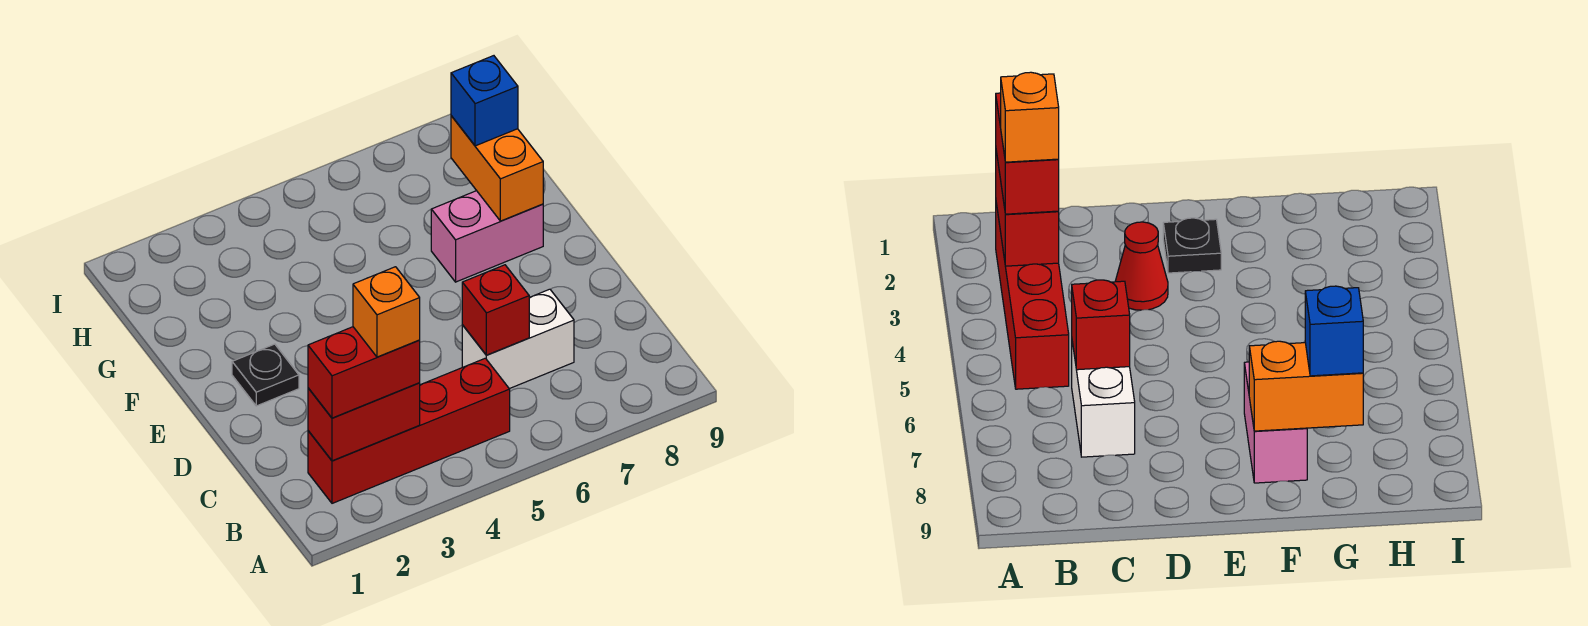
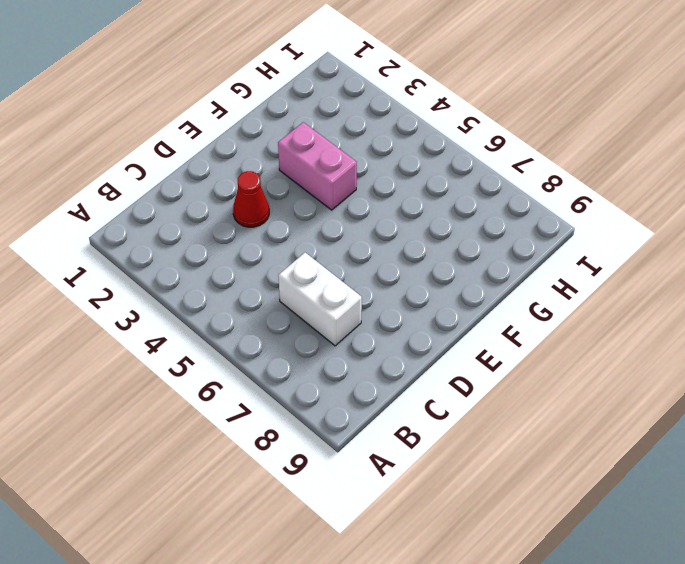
pink 1x2 brick [278,122,357,210] -> pink 1x2 brick moved to [431,191,543,282]
none -> red 1x4 brick [308,358,510,503]
none -> black 1x1 plate [232,344,299,406]

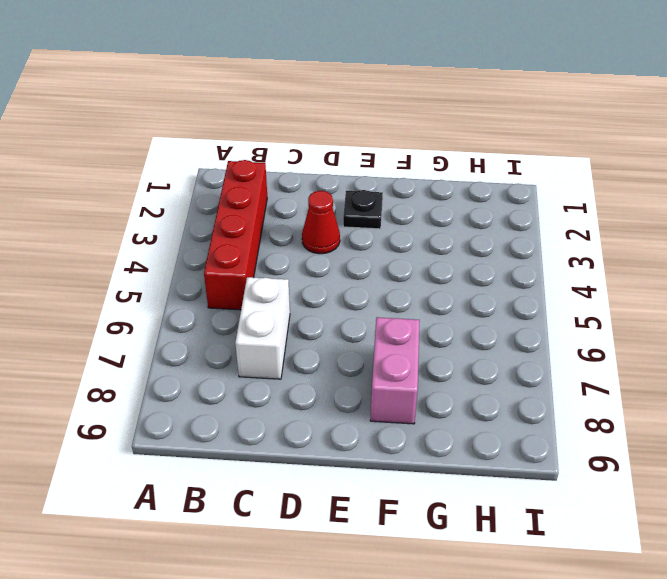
none -> red 1x2 brick [308,383,420,461]
none -> red 1x1 brick [462,265,529,355]

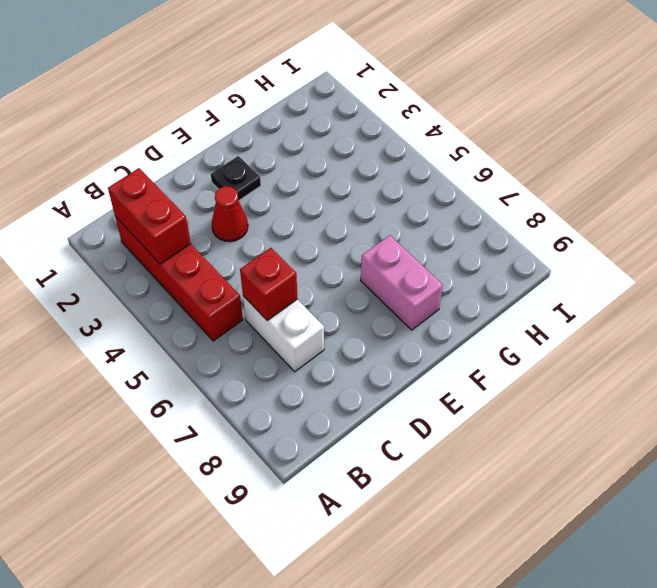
none -> orange 1x2 brick [451,116,543,221]
none -> red 1x2 brick [308,327,420,418]

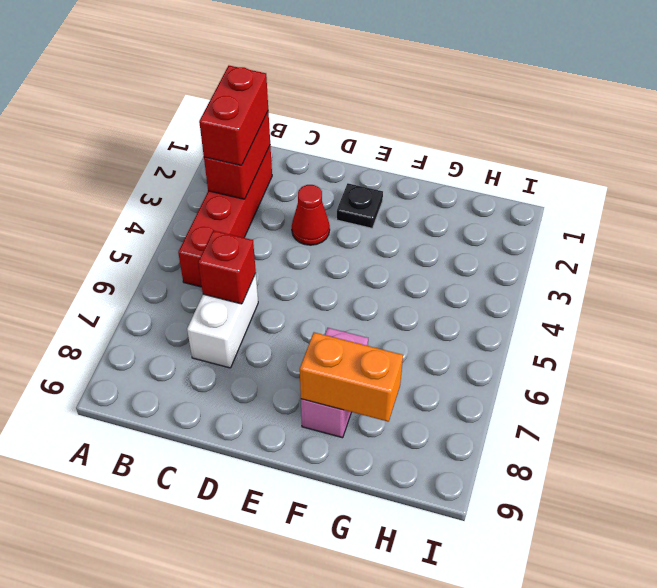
none -> blue 1x1 brick [451,56,518,146]
none -> orange 1x1 brick [353,267,420,357]

